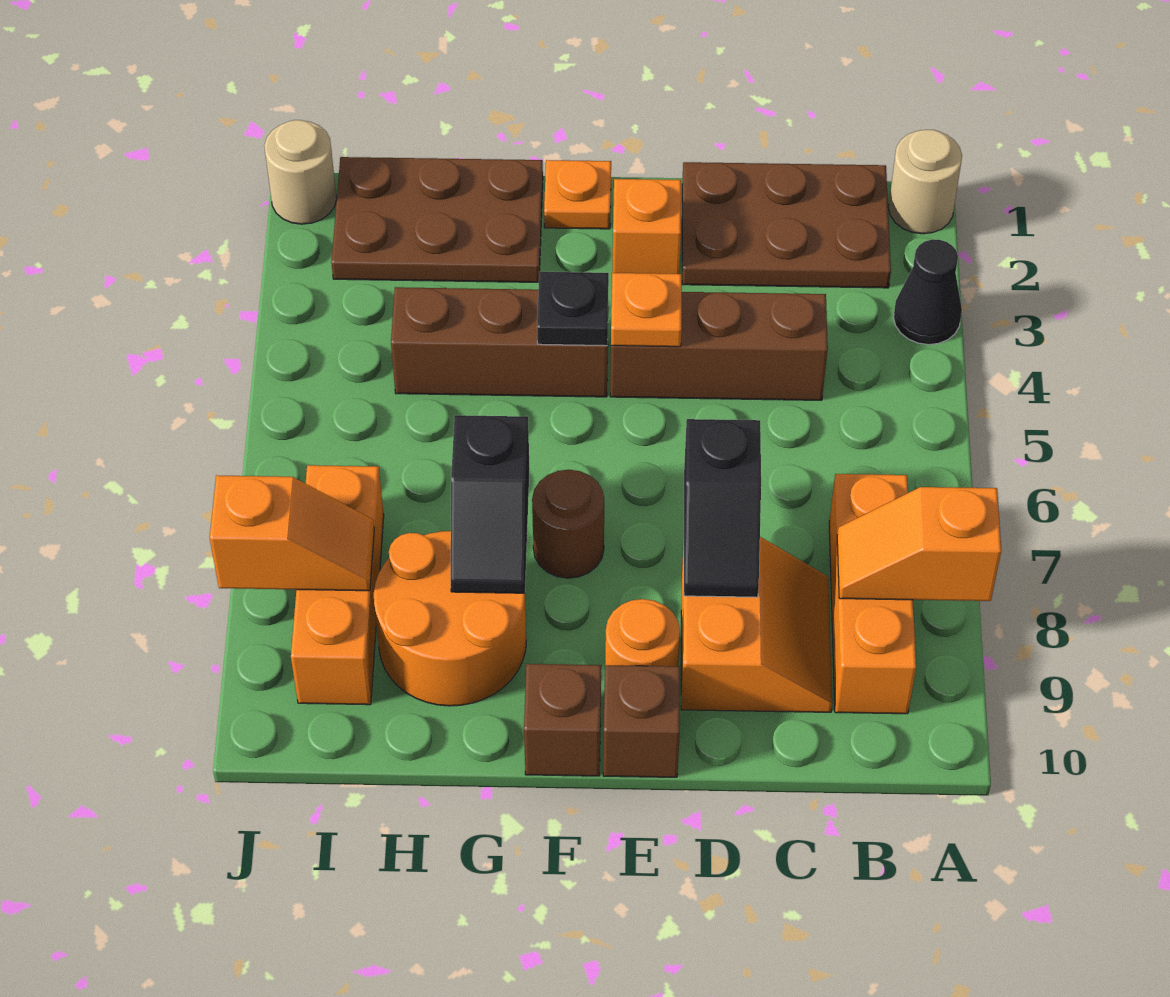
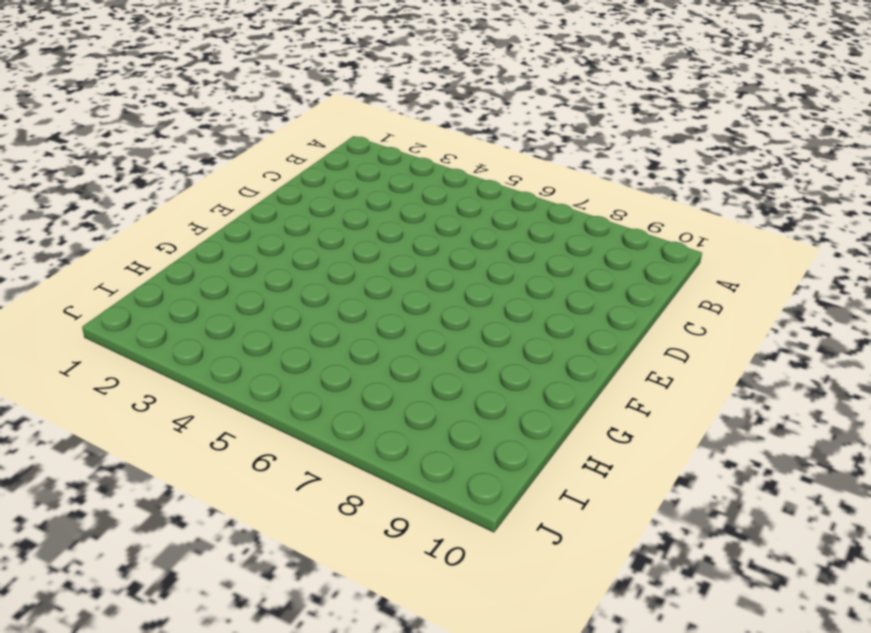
none -> tan 1x1 round brick [888,130,962,234]
none -> black 1x1 cone [893,240,962,345]
none -> brown 2x3 plate [682,162,891,288]

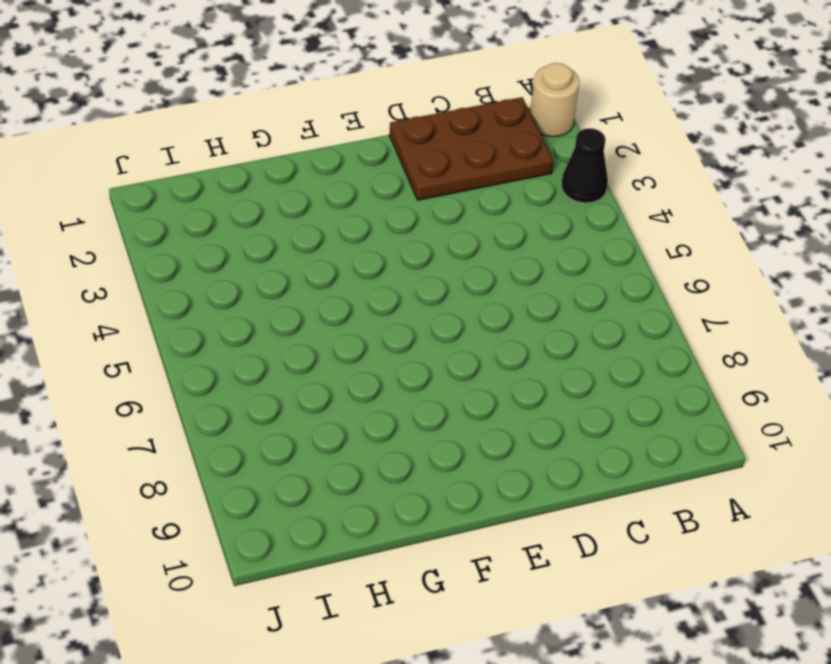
none -> orange 1x3 brick [829,474,916,714]
none -> brown 1x3 brick [610,292,828,400]
none -> orange 2x2 slope [681,537,832,712]

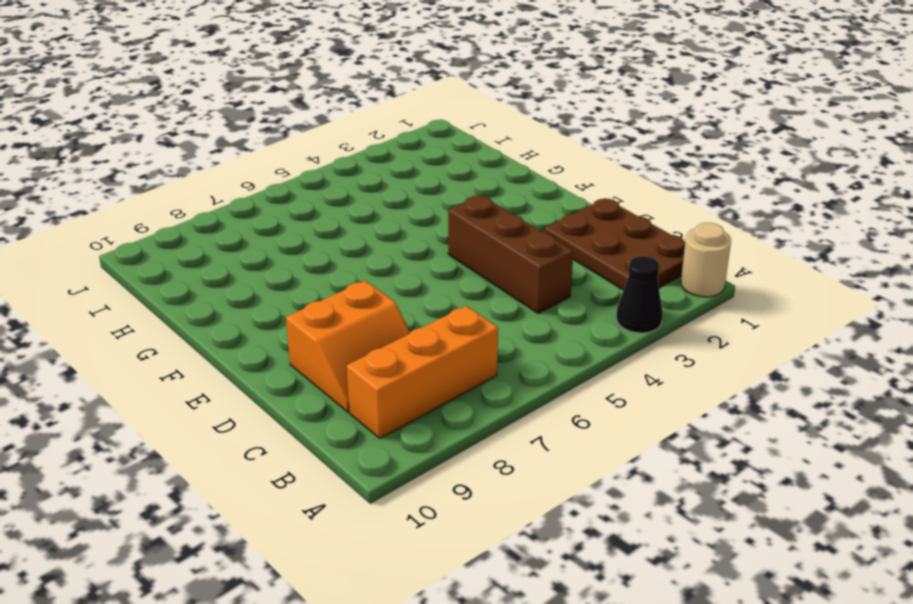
none -> orange 1x1 brick [613,179,681,274]
none -> orange 1x1 round brick [605,599,680,666]
none -> brown 1x1 brick [603,665,680,777]

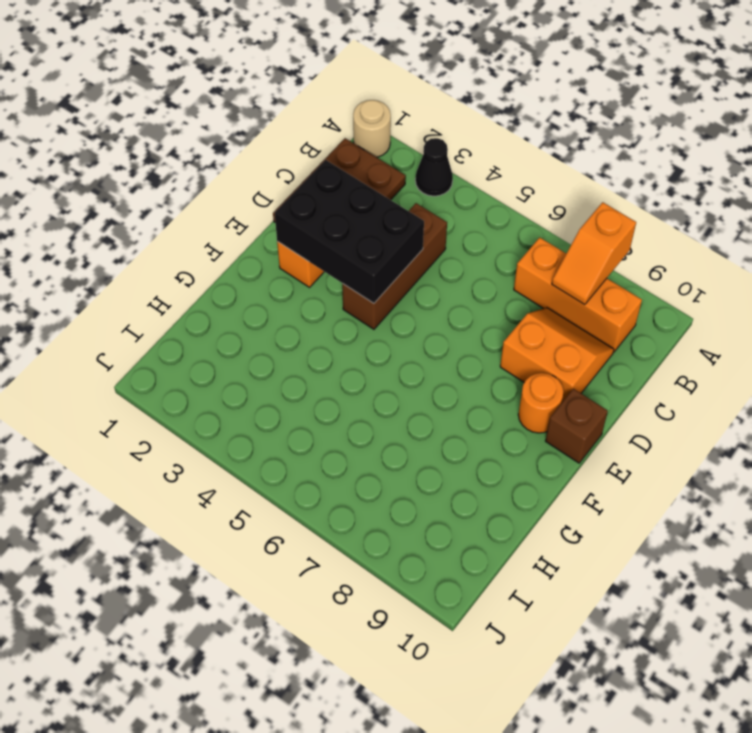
black 2x3 brick [275,160,424,303] -> orange 1x1 plate [611,273,682,347]
none -> orange 1x1 plate [544,160,611,229]
none -> brown 1x3 brick [391,287,608,397]
none -> brown 1x1 round brick [532,470,604,578]

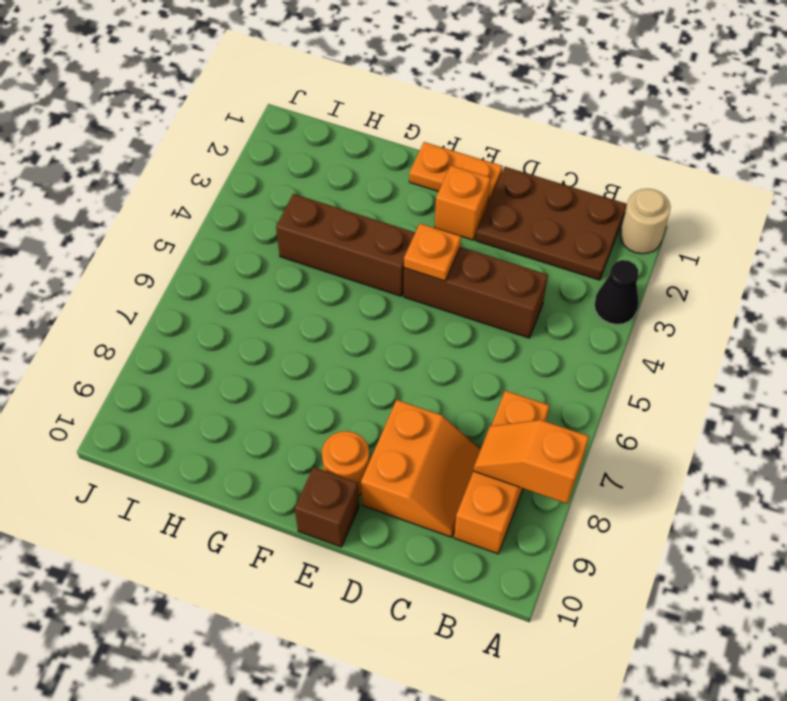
orange 1x2 plate [409,142,503,204] -> orange 1x1 plate [544,160,611,229]
none -> brown 1x1 round brick [532,470,604,578]
none -> brown 1x1 brick [524,664,601,776]
none -> brown 2x3 plate [331,157,543,282]

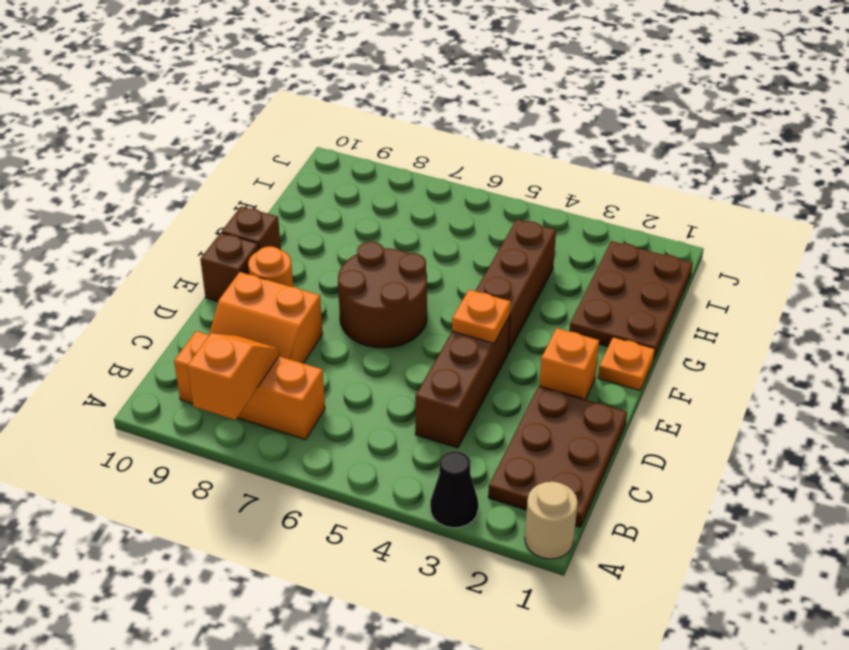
brown 2x2 round brick [338,242,427,348] -> brown 1x1 round brick [532,470,604,578]
none -> orange 2x2 round brick [374,531,526,706]
none -> orange 1x3 brick [291,465,384,705]
none -> tan 1x1 round brick [264,120,337,224]

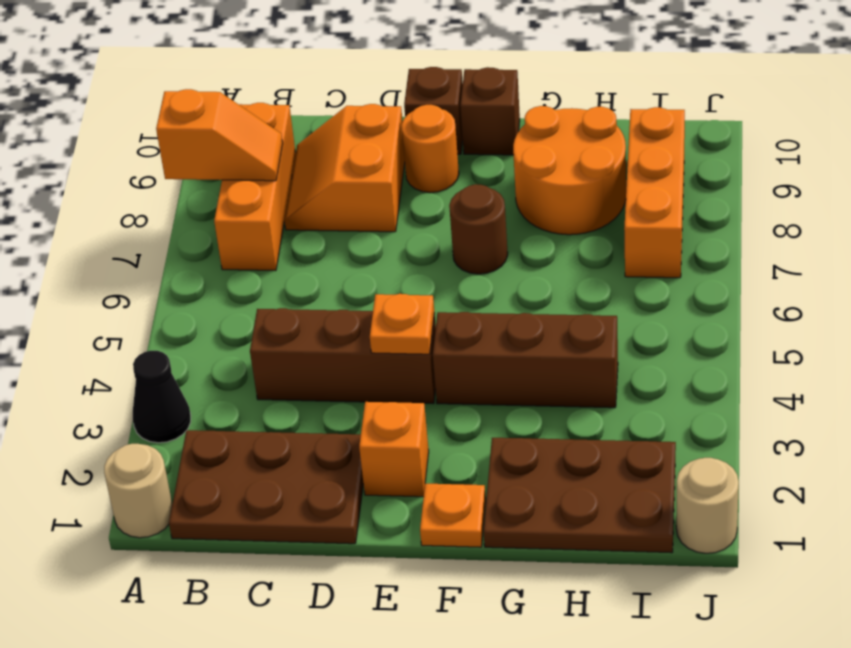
none -> black 1x2 slope [684,419,761,597]
none -> black 1x1 plate [537,272,609,346]
none -> black 1x2 slope [451,415,530,593]

